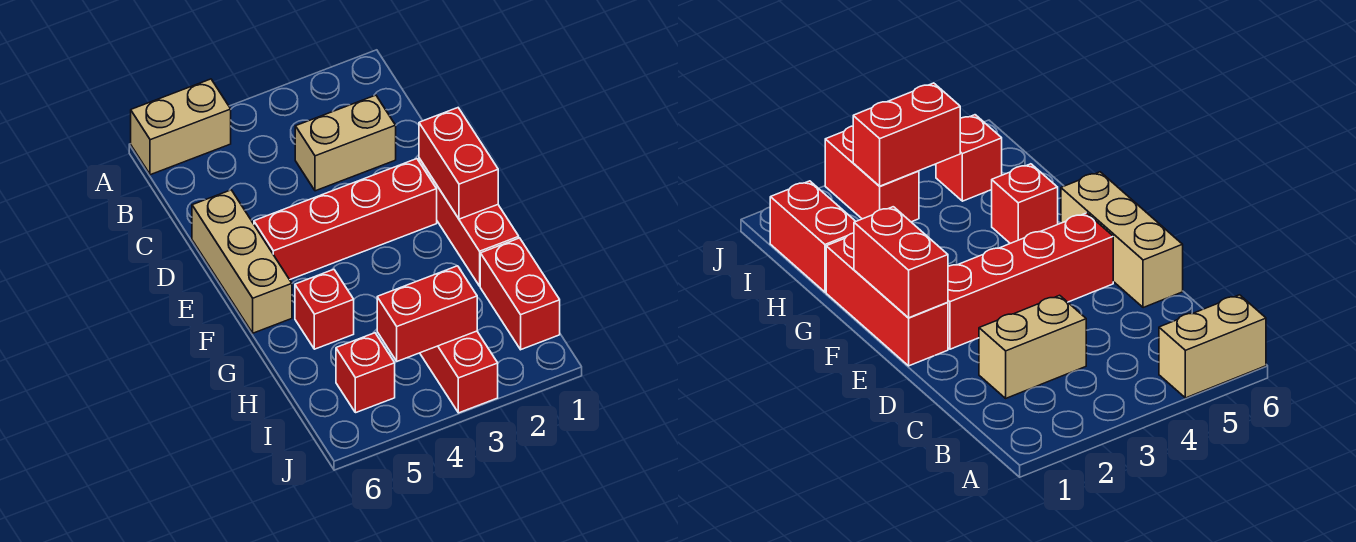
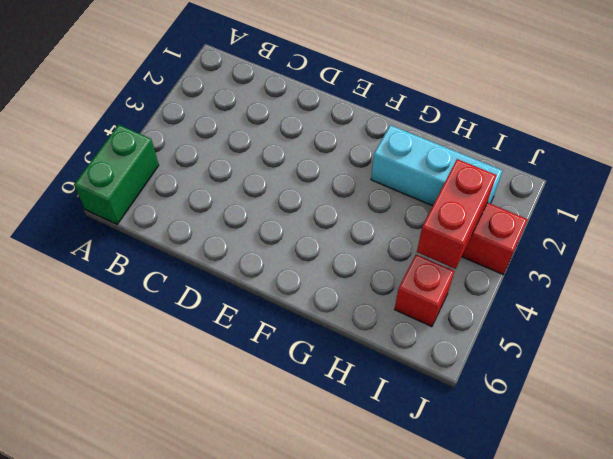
green 1x2 brick [74,125,159,224] -> tan 1x2 brick [131,79,231,175]
cyan 1x3 brick [371,125,503,206] -> none
none -> tan 1x2 brick [295,95,396,191]
none -> tan 1x3 brick [192,190,292,333]

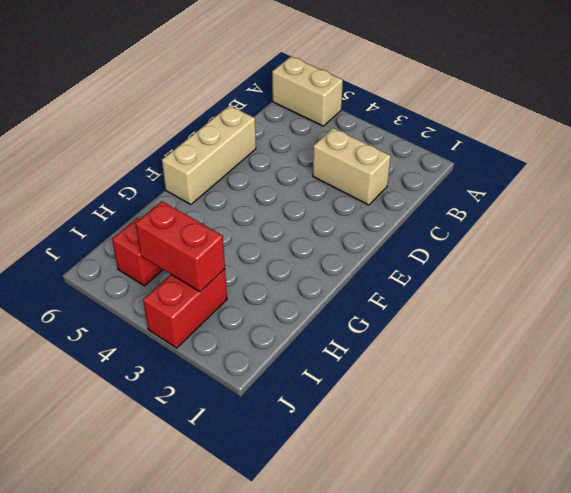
none -> red 1x3 brick [419,158,519,286]
none -> red 1x4 brick [254,159,437,280]

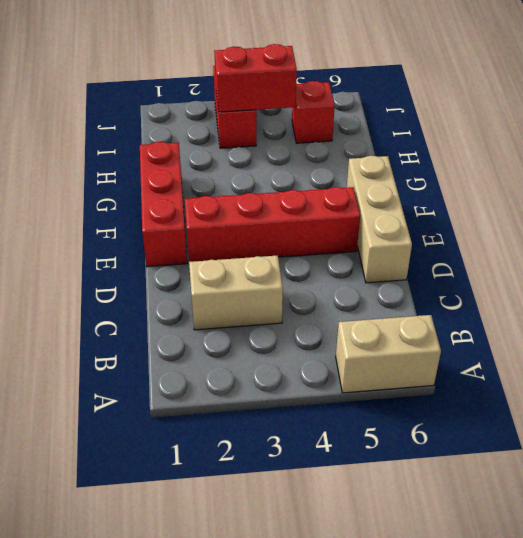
none -> red 1x1 brick [295,269,354,349]
none -> red 1x2 brick [480,238,560,350]

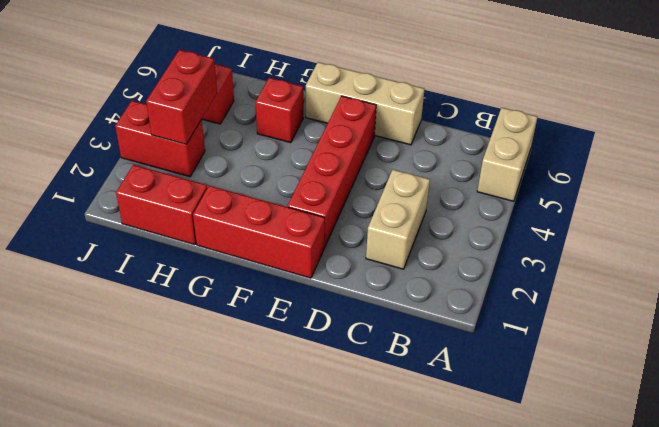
none -> red 1x2 brick [419,108,498,219]

